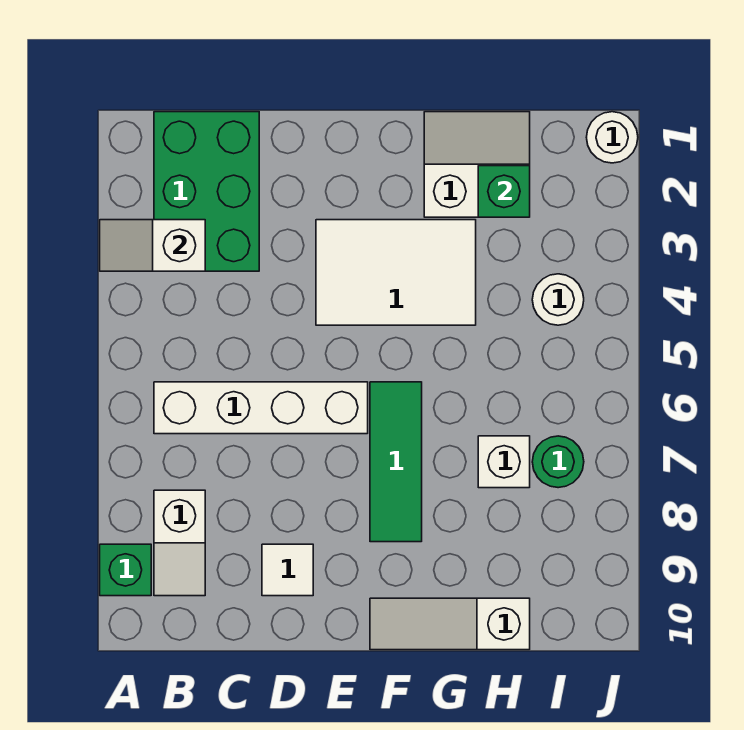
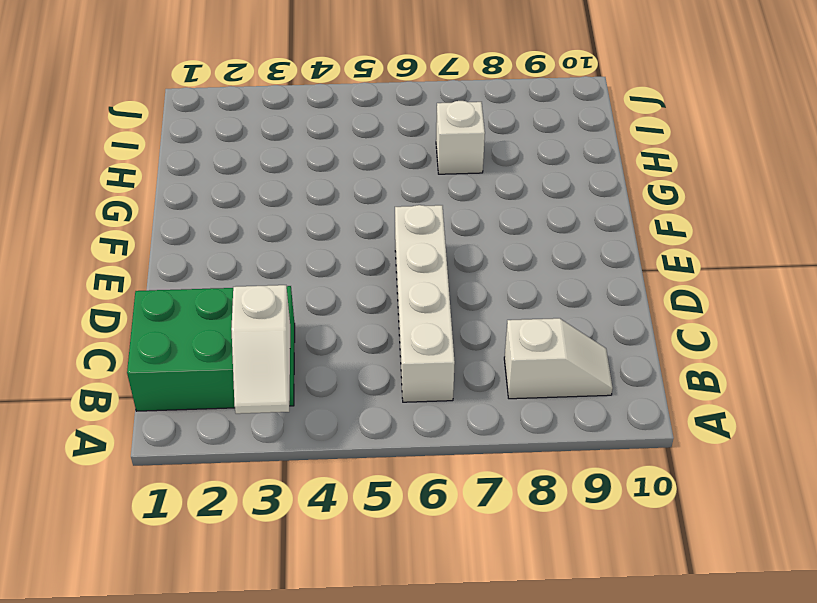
none -> green 1x1 brick [100,544,151,596]
none -> white 1x1 tile [262,544,313,596]
none -> white 2x3 tile [316,220,476,325]

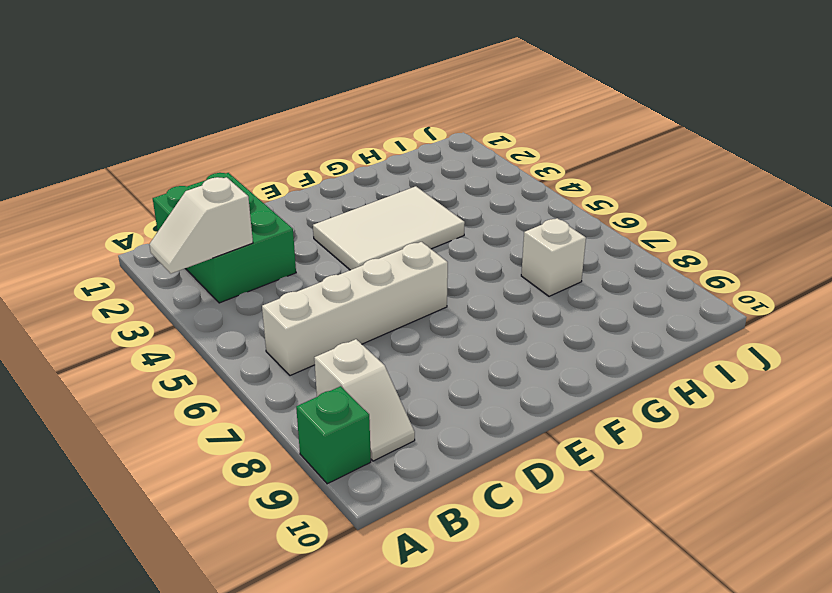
none -> white 1x1 tile [262,544,313,596]
none -> green 1x3 tile [370,382,422,542]
none -> white 1x3 slope [370,598,530,650]

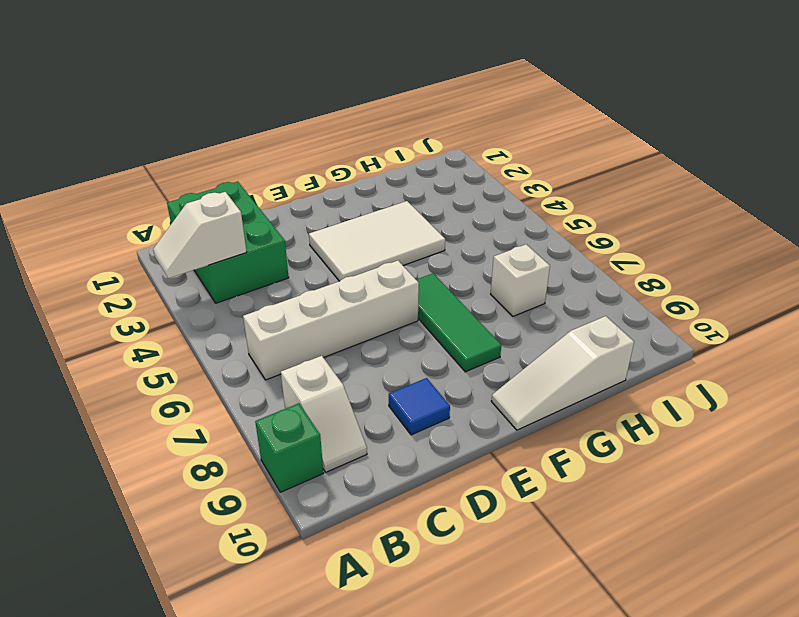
blue 1x1 tile [389,378,450,435] -> white 1x1 tile [262,544,313,596]
none -> white 2x2 slope [424,112,530,217]
none -> white 1x1 round brick [532,274,584,325]
none -> green 1x1 round brick [532,436,584,488]

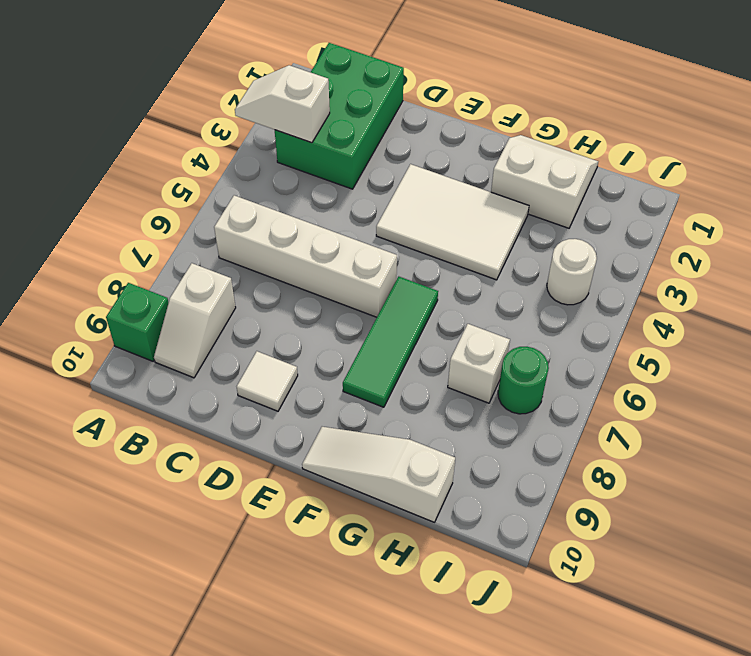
none -> white 1x1 round brick [586,112,638,163]
none -> green 1x1 brick [478,166,530,217]

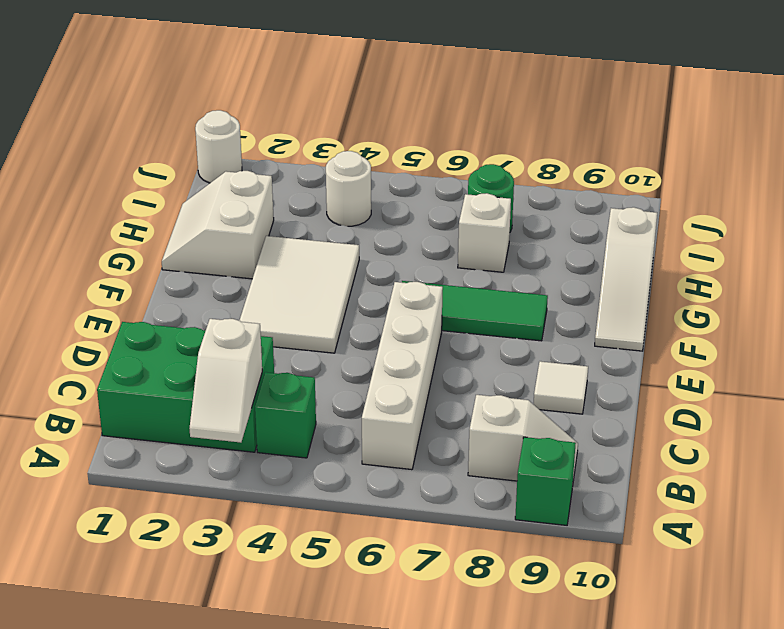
green 1x1 brick [255,372,316,458] -> green 1x1 brick moved to [478,166,530,217]

